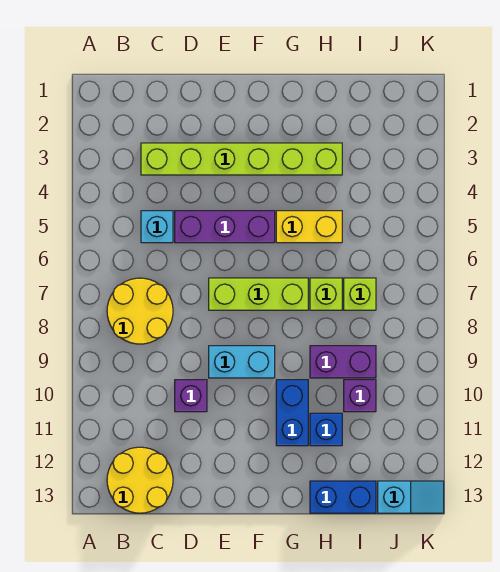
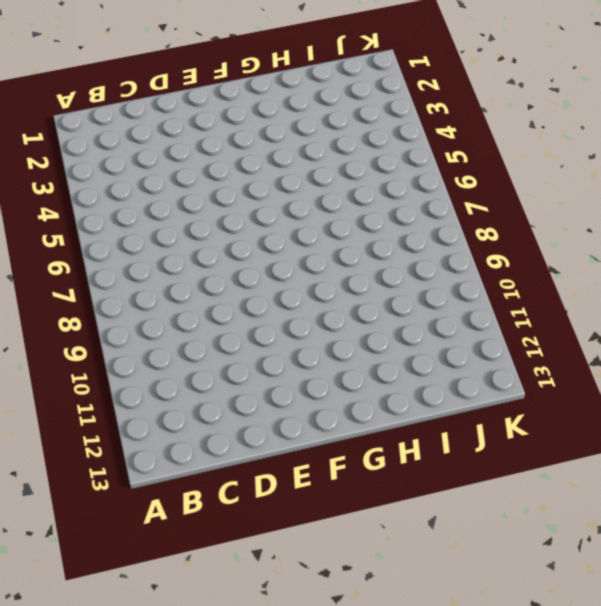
none -> yellow 2x2 round brick [107,278,173,344]
none -> yellow 2x2 round brick [107,447,173,513]
none -> lime 1x6 brick [141,143,342,175]

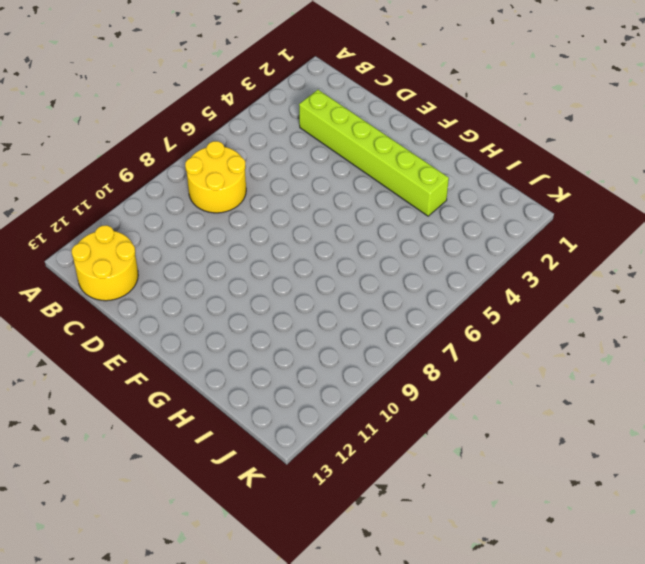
none -> cyan 1x1 brick [141,211,173,243]
none -> purple 1x3 brick [175,211,275,243]
none -> purple 1x1 brick [175,380,207,412]

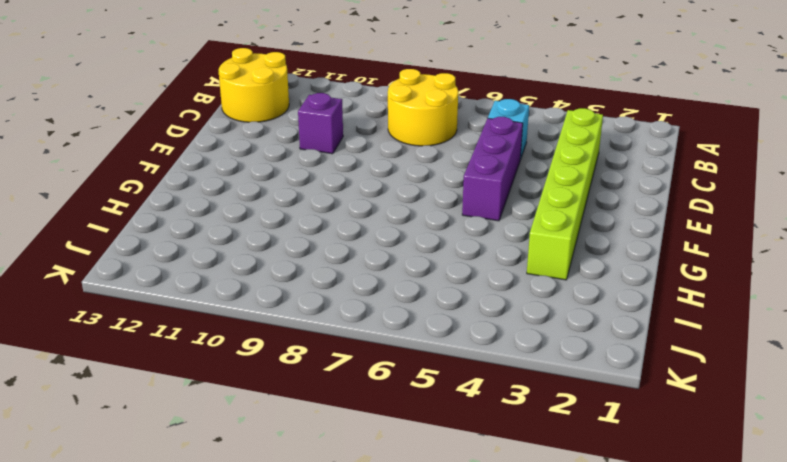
none -> lime 1x3 brick [209,278,308,310]
none -> cyan 1x2 brick [209,346,275,378]
none -> yellow 1x2 brick [276,211,342,243]

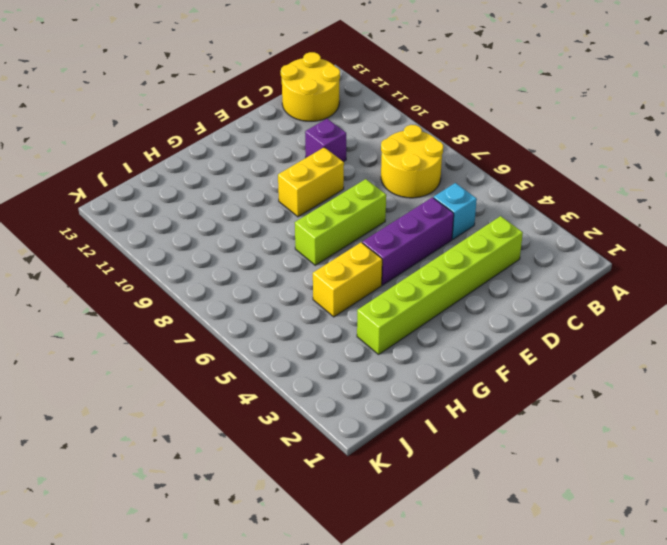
yellow 1x2 brick [278,147,344,217] -> cyan 1x2 brick [209,346,275,378]
none -> blue 1x2 brick [276,380,308,446]
none -> lime 1x1 brick [310,278,342,310]
none -> purple 1x2 brick [310,346,376,378]

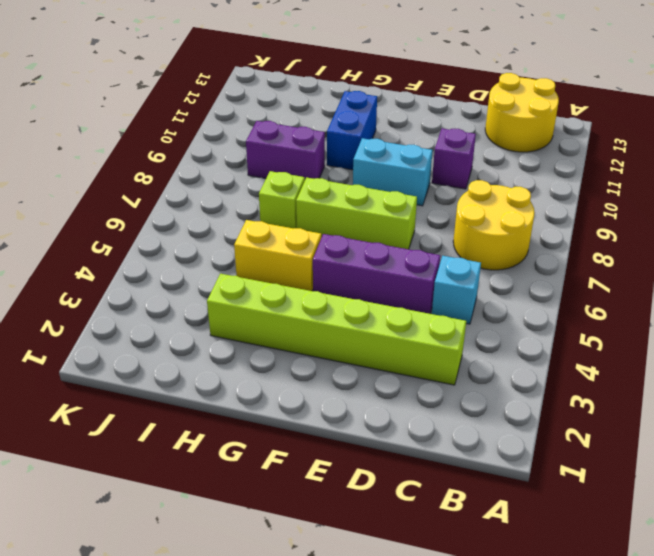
none -> blue 1x1 brick [310,413,342,446]
none -> blue 1x2 brick [310,481,376,513]
none -> lime 1x1 brick [344,278,376,310]

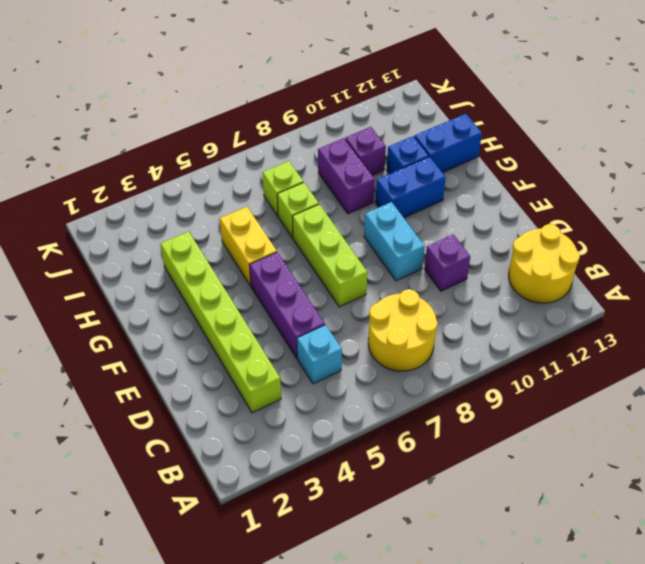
blue 1x2 brick [415,114,482,172] -> blue 1x2 brick turned to [310,481,376,513]
none -> cyan 1x2 slope [378,481,444,513]

